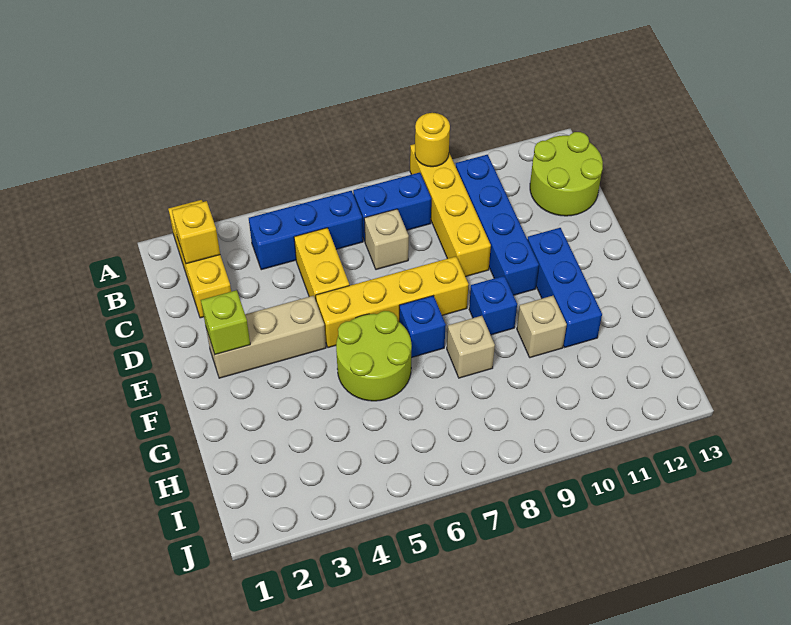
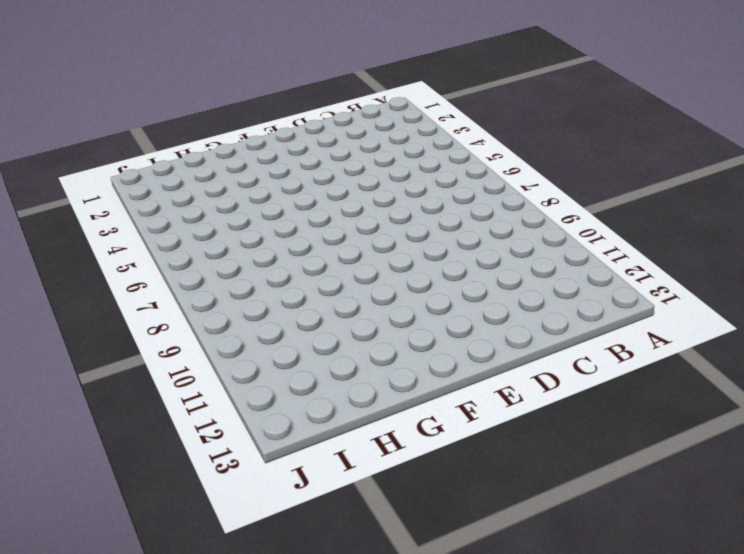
none -> yellow 1x3 brick [168,200,231,318]
none -> yellow 1x4 brick [410,144,491,277]
none -> blue 1x3 brick [249,191,363,270]

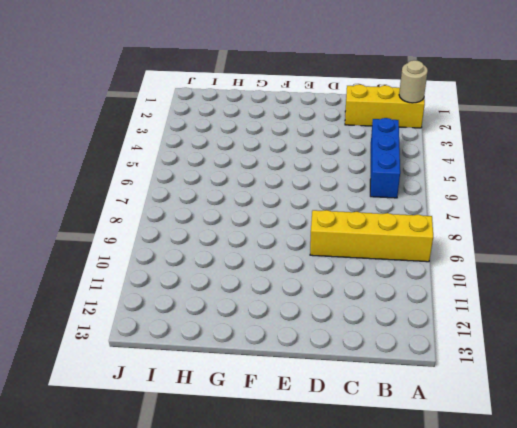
tan 1x1 round brick [399,60,428,103] -> none
none -> blue 1x2 brick [353,173,431,241]
none -> blue 1x4 brick [456,155,539,295]
none -> lime 2x2 round brick [530,132,603,216]

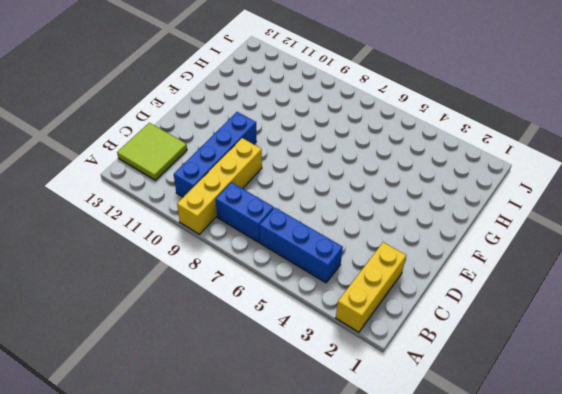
lime 2x2 tile [117,123,187,180] -> lime 2x2 round brick [530,132,603,216]
none -> yellow 1x2 brick [294,228,349,300]
none -> tan 1x1 brick [364,209,409,270]
none -> tan 1x3 brick [206,296,326,378]

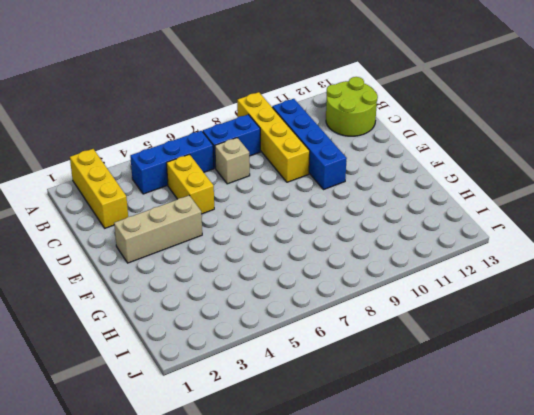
none -> yellow 1x4 brick [316,256,469,348]
none -> blue 1x3 brick [527,228,602,347]
none -> lime 2x2 round brick [336,311,412,401]

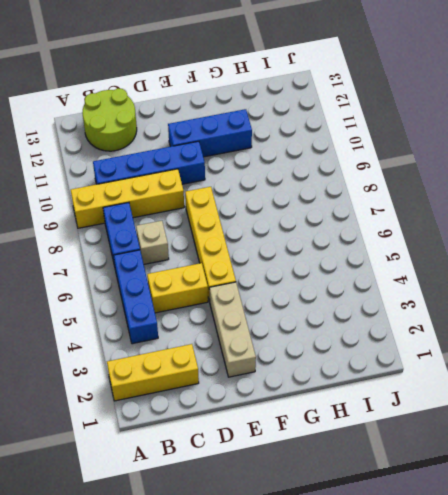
none -> lime 2x2 round brick [336,311,412,401]
none -> blue 1x1 brick [399,296,446,358]
none -> blue 1x1 brick [469,276,517,335]

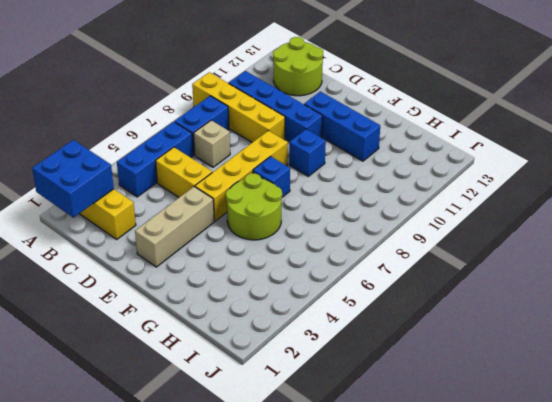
blue 2x2 brick [32,140,114,218] -> yellow 1x1 brick [172,201,220,264]
none -> tan 1x1 brick [447,316,495,378]
none -> tan 1x1 brick [517,296,567,358]
none -> yellow 1x1 round brick [415,113,450,167]

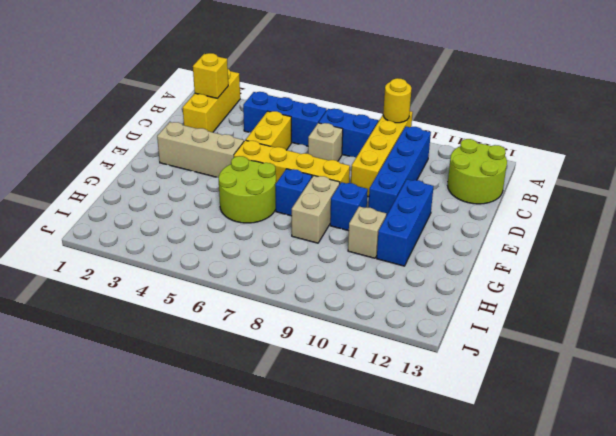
tan 1x2 brick [292,176,340,243] -> tan 1x1 brick [447,316,495,378]
none -> lime 1x1 brick [201,290,250,355]

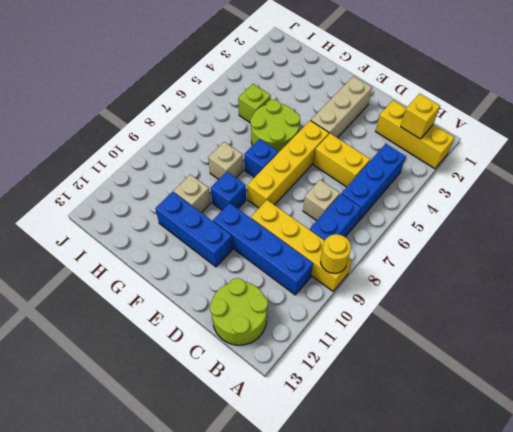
lime 1x1 brick [238,84,271,122] -> lime 1x1 brick moved to [201,290,250,355]

